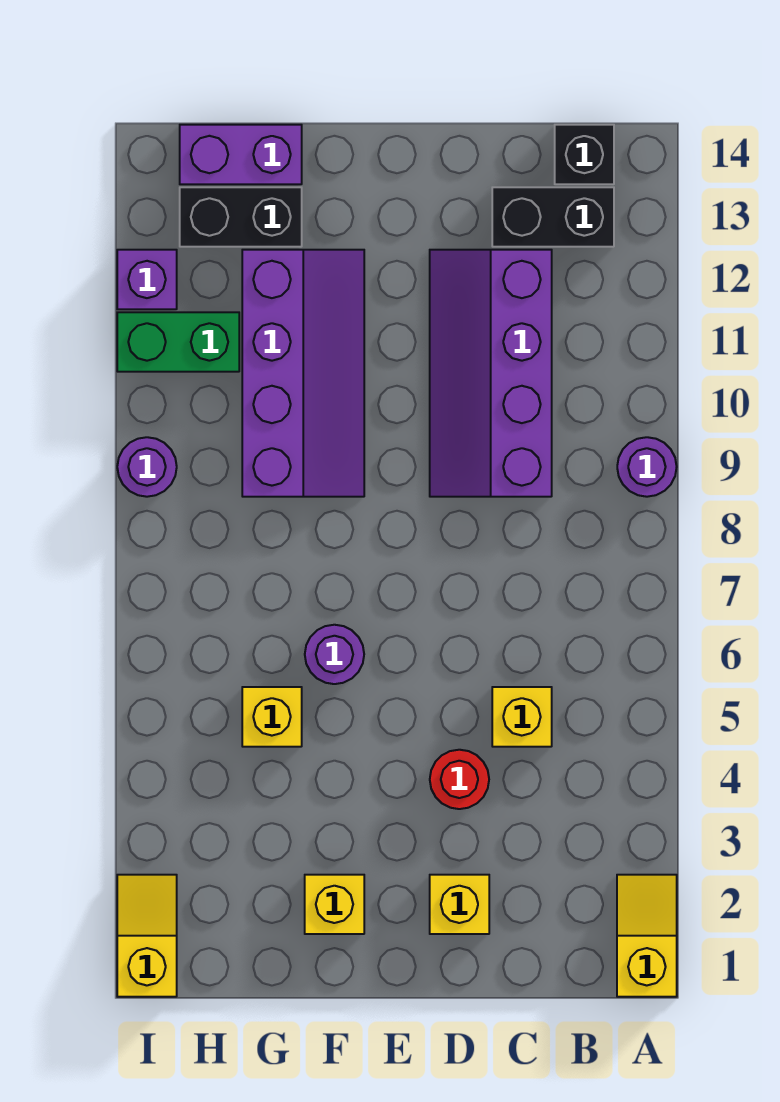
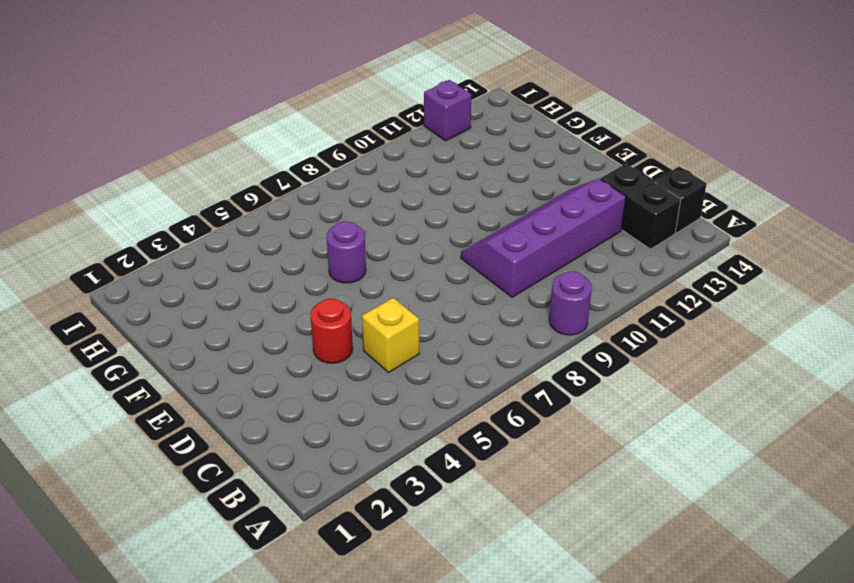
none -> yellow 1x2 slope [617,875,677,997]
none -> yellow 1x1 brick [430,875,489,934]
none -> yellow 1x1 brick [305,875,364,934]

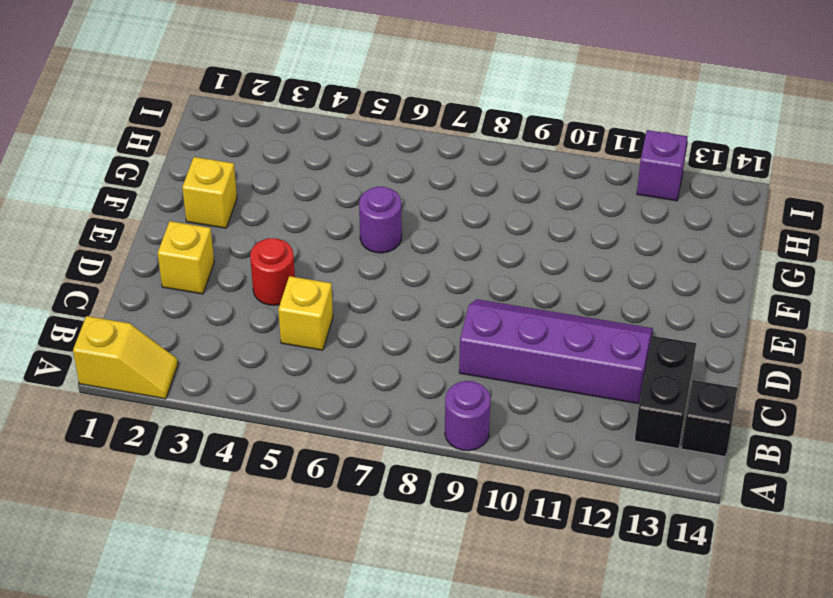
none -> purple 2x4 slope [242,250,364,497]
none -> yellow 1x1 brick [242,687,302,747]
none -> black 1x2 brick [180,187,302,247]

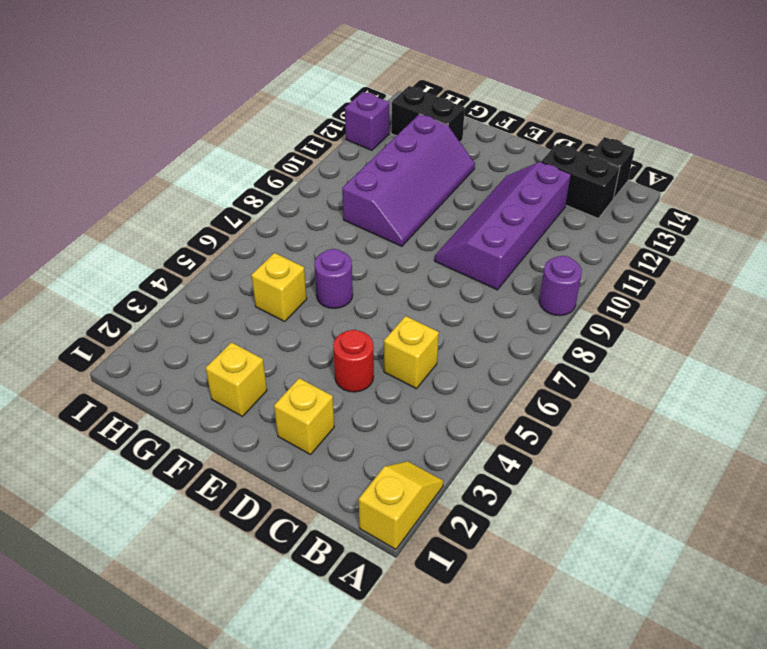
none -> purple 1x2 brick [180,125,302,184]
none -> green 1x2 brick [117,312,239,372]
none -> yellow 1x2 slope [117,875,177,997]

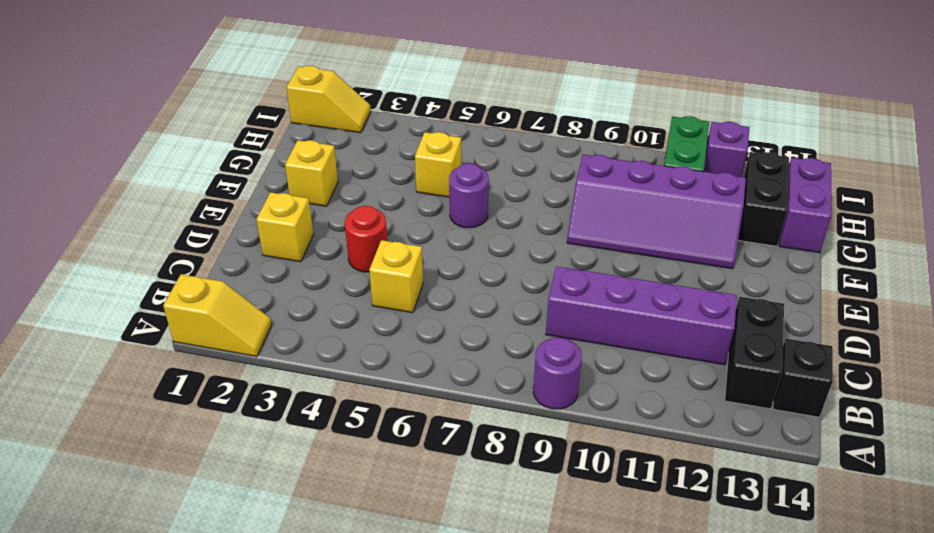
none -> purple 1x1 round brick [117,437,177,497]

